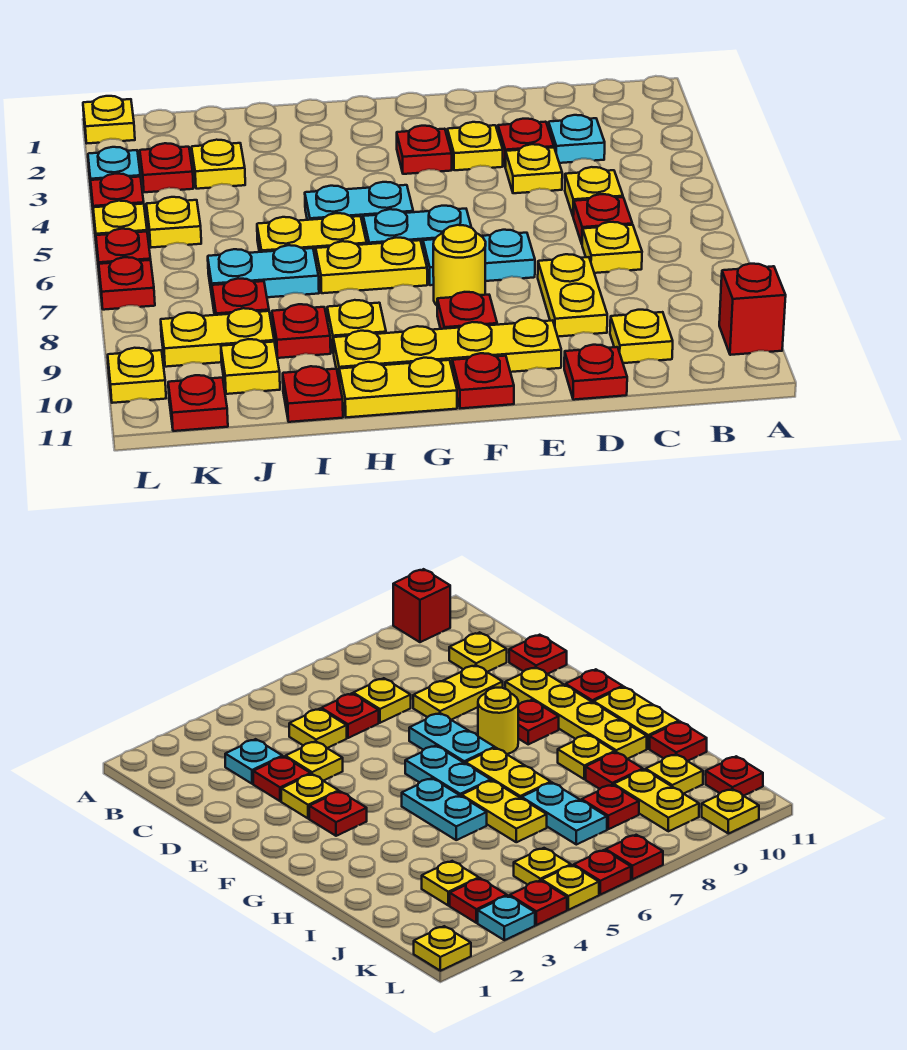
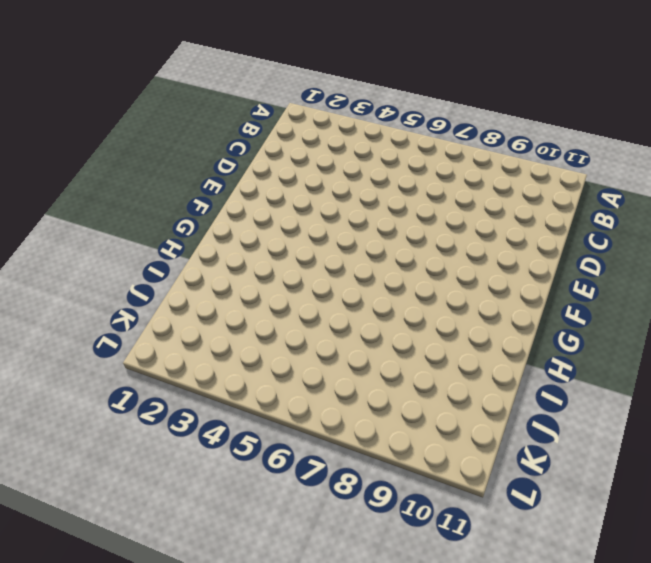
none -> red 1x1 brick [719,264,786,355]
none -> cyan 1x1 plate [548,115,605,163]
none -> yellow 1x1 plate [565,167,623,215]
none -> red 1x1 plate [573,194,632,244]

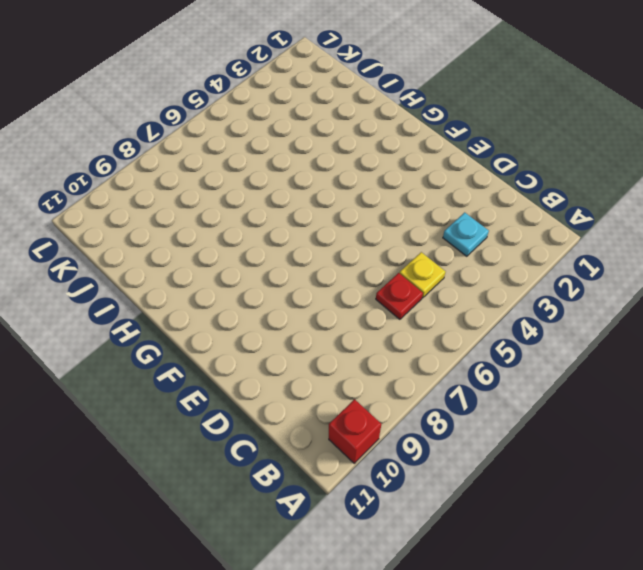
none -> yellow 1x1 plate [582,222,642,273]
none -> yellow 1x1 plate [610,310,673,363]
none -> red 1x1 plate [498,119,554,167]
none -> yellow 1x1 plate [505,144,562,193]

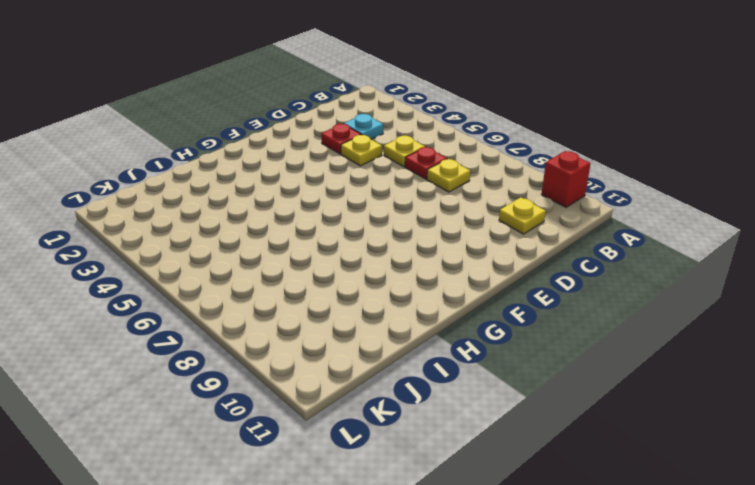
none -> yellow 1x2 plate [538,254,607,337]
none -> red 1x1 plate [564,345,627,400]
none -> yellow 1x1 plate [447,122,503,170]
none -> cyan 1x2 plate [423,230,535,285]

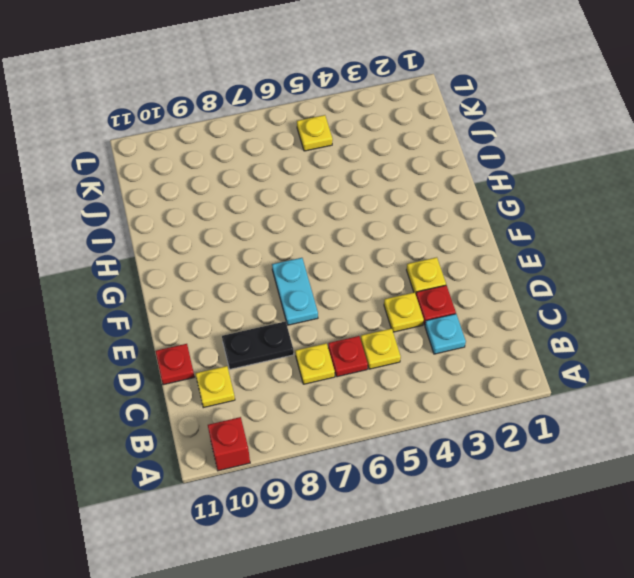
black 1x2 plate [222,321,294,369] -> yellow 1x2 plate [538,254,607,337]
none -> yellow 1x4 plate [333,318,561,383]
none -> red 1x1 plate [397,126,452,174]
none -> cyan 1x2 plate [363,206,471,249]
none -> yellow 1x1 round brick [433,225,486,305]

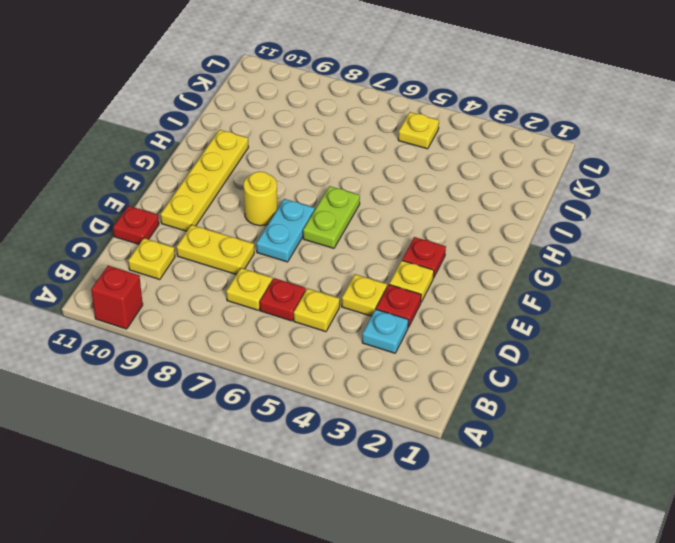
lime 1x2 plate [303,186,360,248] -> cyan 1x2 plate [363,206,471,249]
none -> red 1x1 plate [437,292,497,329]
none -> red 1x1 plate [452,353,514,408]
none -> cyan 1x2 plate [305,182,413,224]
none -> yellow 1x2 plate [316,237,427,293]

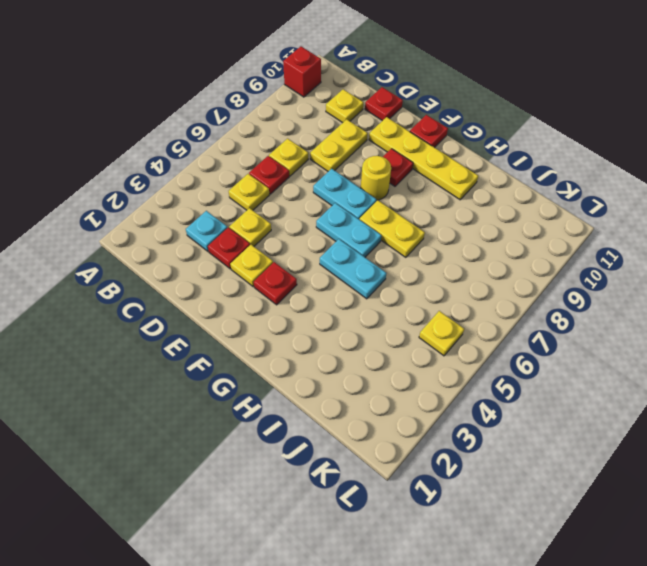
none -> yellow 1x2 plate [339,358,457,417]
none -> yellow 1x2 plate [257,213,367,260]
none -> yellow 1x1 plate [327,300,386,353]
none -> cyan 1x2 plate [208,245,319,301]

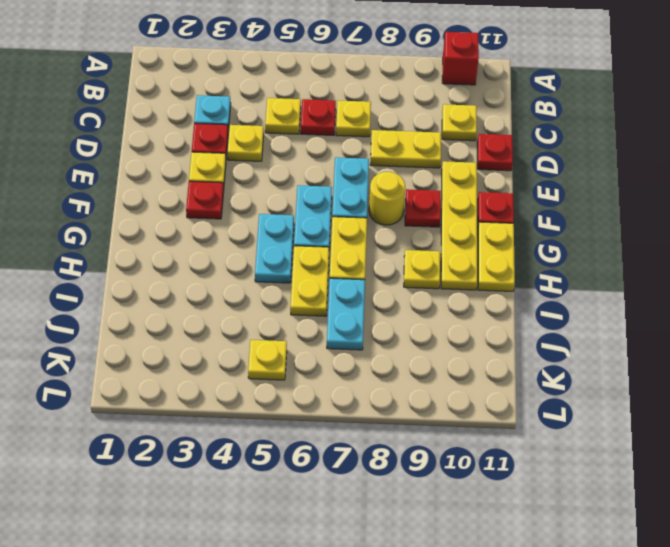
none -> red 1x1 plate [272,304,331,358]
none -> red 1x1 plate [283,366,343,422]
none -> yellow 1x1 plate [192,140,245,189]
none -> red 1x1 plate [212,278,269,315]

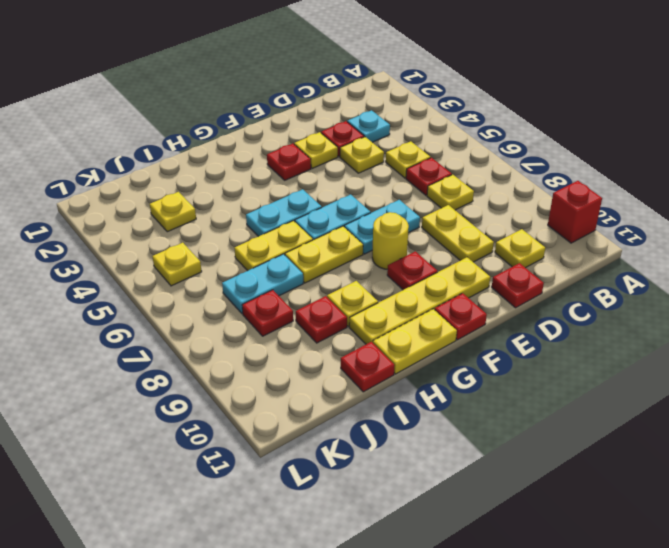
none -> yellow 1x2 plate [161,308,274,367]
none -> yellow 1x1 plate [221,339,280,394]
none -> red 1x1 plate [140,143,193,192]
none -> red 1x1 plate [168,375,228,431]

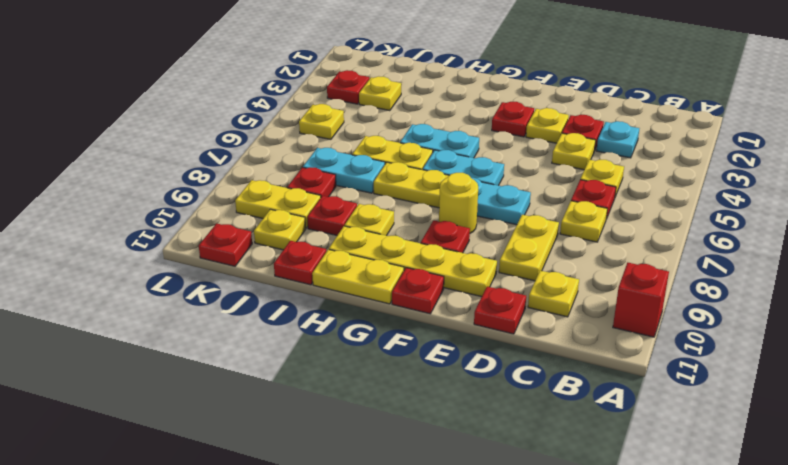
none -> yellow 1x1 plate [83,96,135,143]
none -> cyan 1x1 plate [88,147,140,185]
none -> red 1x1 plate [91,174,144,216]
none -> yellow 1x1 plate [93,201,147,247]

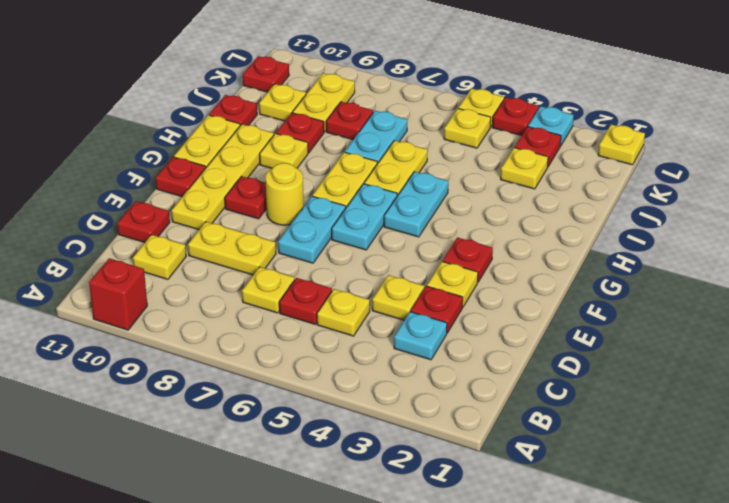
none -> red 1x1 plate [96,229,151,278]
none -> red 1x1 plate [99,257,155,310]
none -> yellow 1x1 plate [108,348,166,403]

